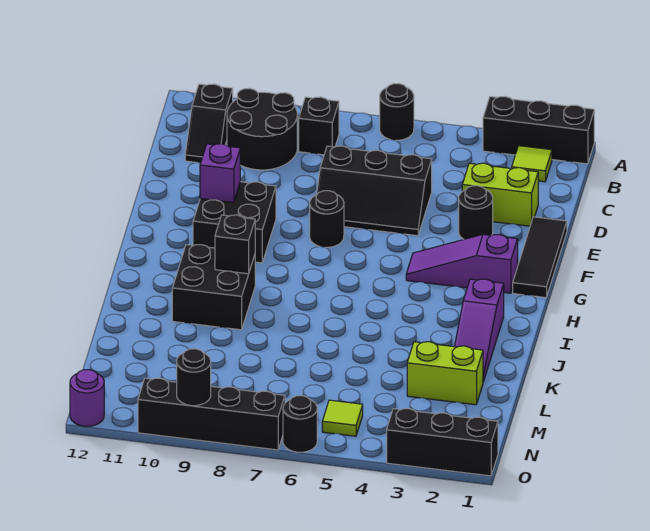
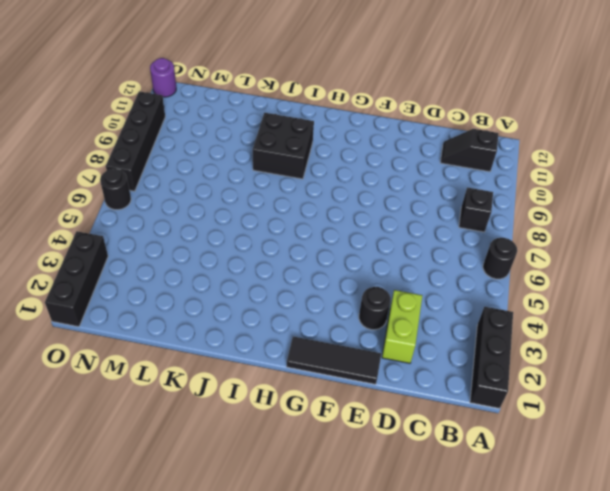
none -> lime 1x1 tile [512,146,552,182]
none -> black 2x2 round brick [227,88,297,170]
none -> black 2x3 slope [317,146,432,236]

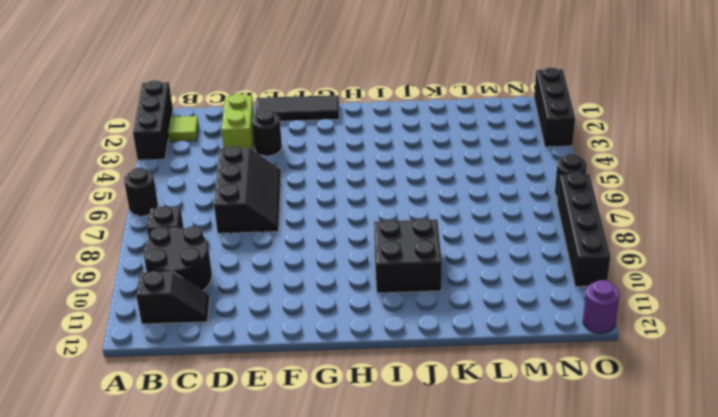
none -> black 1x1 round brick [310,191,344,247]
none -> black 2x2 brick [193,182,276,263]
none -> purple 1x3 slope [406,235,518,293]

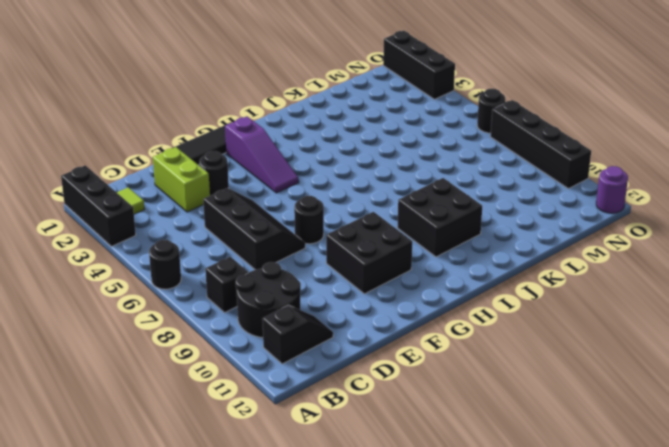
none -> purple 1x3 slope [455,279,504,382]
none -> lime 1x2 brick [407,342,483,405]
none -> lime 1x1 tile [322,400,363,436]

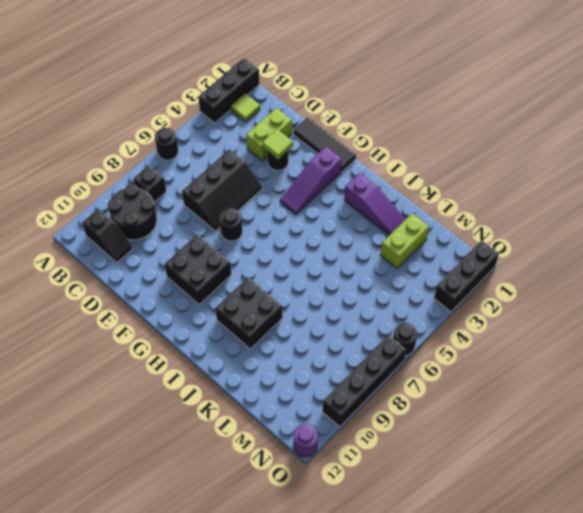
lime 1x1 tile [262,129,293,159] -> lime 1x1 tile moved to [322,400,363,436]
none -> purple 1x1 brick [200,144,240,203]
none -> black 1x1 brick [215,215,255,274]
none -> black 1x1 round brick [177,349,211,406]

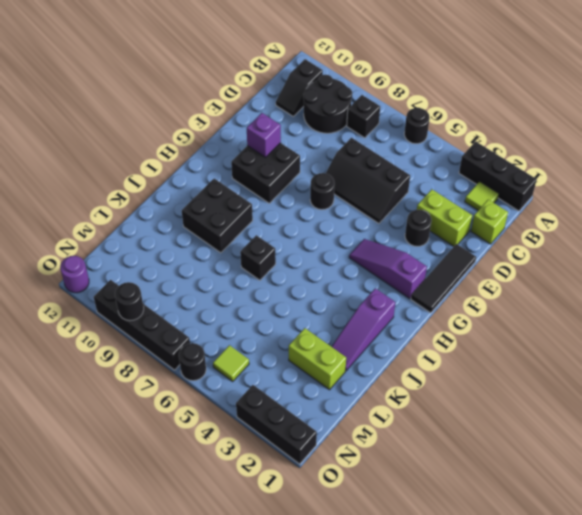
lime 1x1 brick [471,199,508,244] -> none
black 1x1 brick [240,235,276,280] -> black 1x1 brick moved to [215,215,255,274]

